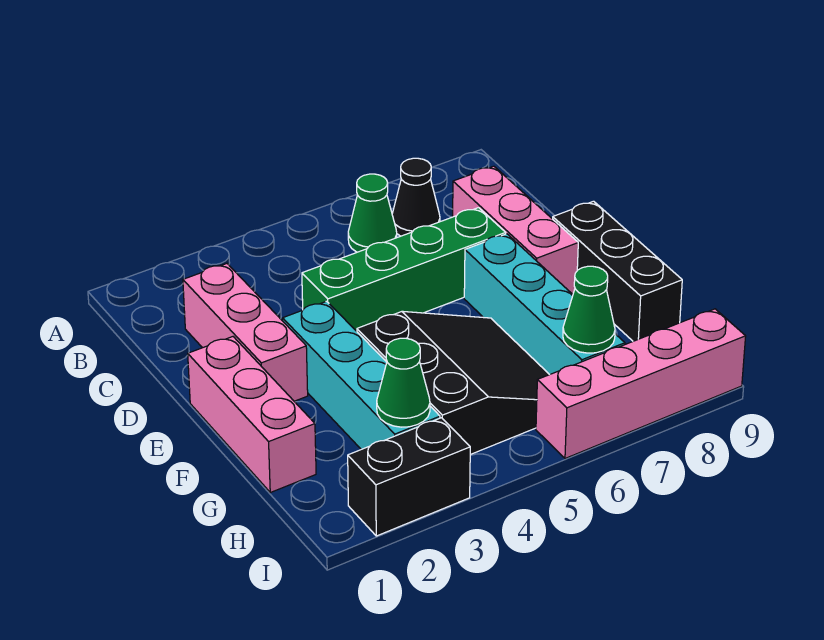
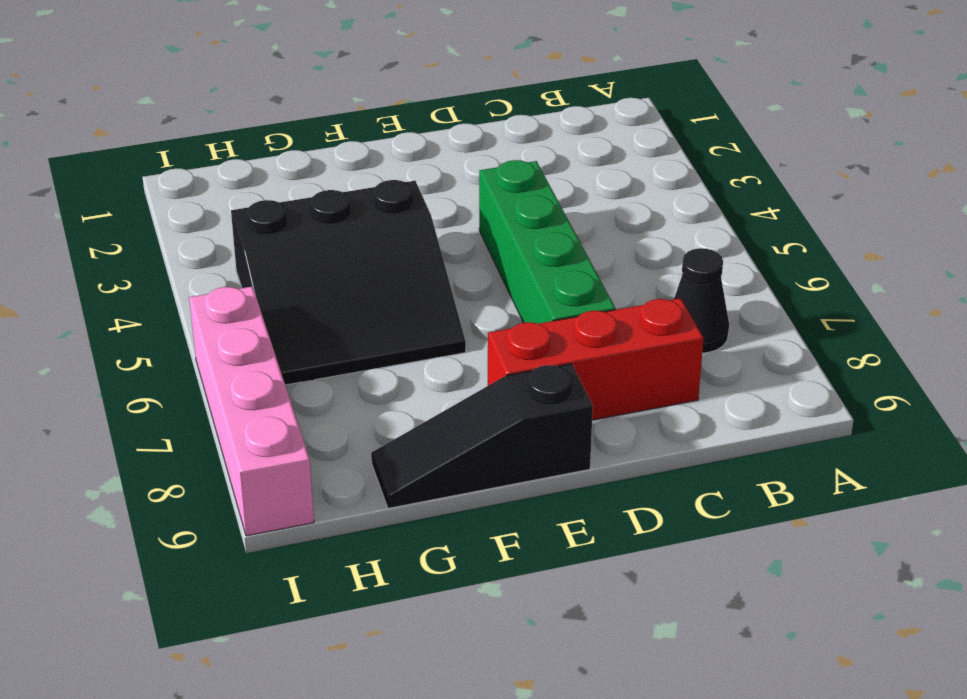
red 1x3 brick [488,298,704,420] -> pink 1x3 brick [453,166,578,294]
black 1x3 slope [371,364,593,508] -> black 1x3 brick [553,201,682,341]
none -> green 1x1 cone [348,174,397,252]
none -> pink 1x3 brick [183,264,308,401]
none -> pink 1x3 brick [188,337,316,492]

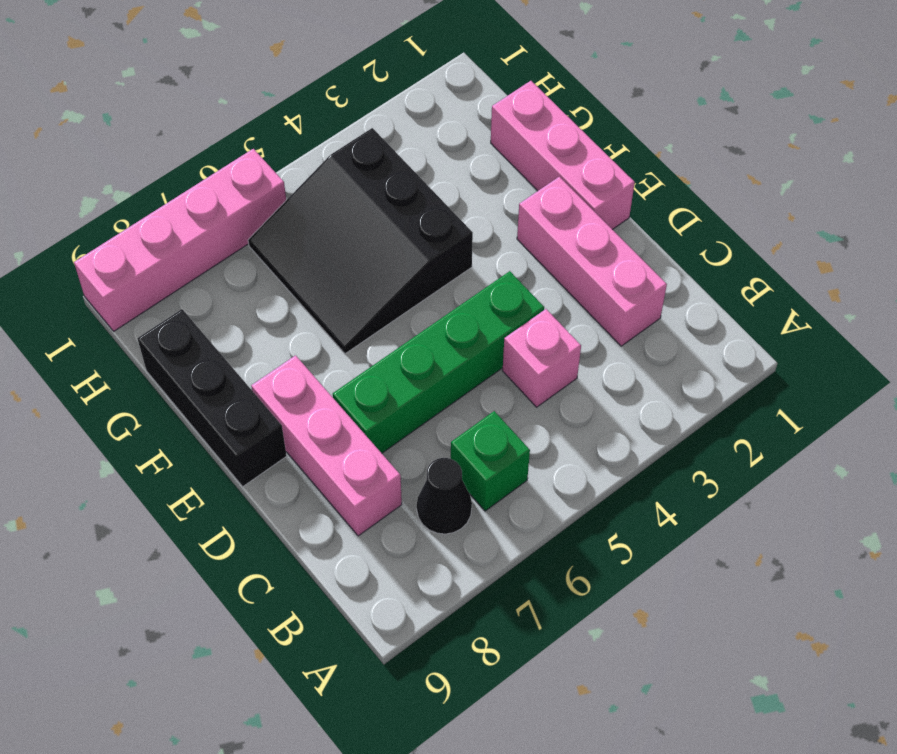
green 1x1 brick [451,411,530,511] -> green 1x1 cone [348,174,397,252]
pink 1x1 brick [503,309,581,407] -> none
none -> cyan 1x4 brick [283,301,440,449]
none -> cyan 1x4 brick [464,234,625,375]
none -> black 1x2 brick [348,418,470,536]

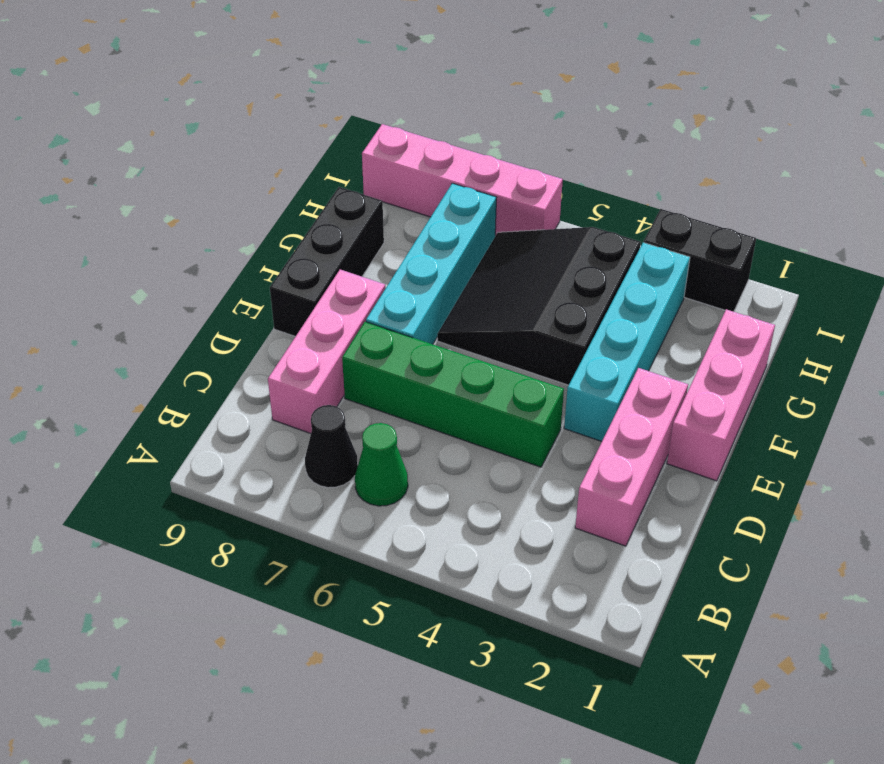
none -> green 1x1 cone [377,338,430,427]
none -> green 1x1 cone [563,266,615,353]

